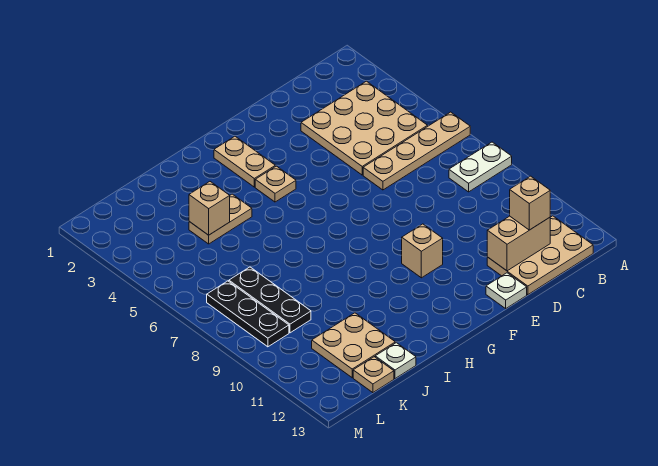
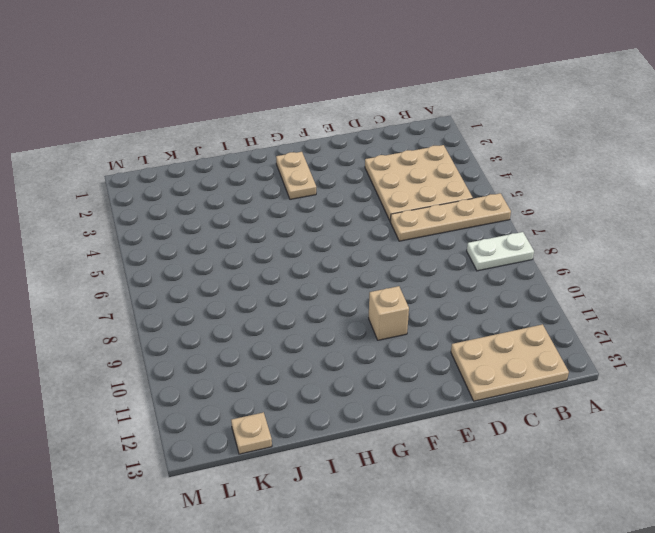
none -> white 1x1 plate [486,273,527,308]
none -> tan 1x1 plate [255,166,296,202]
none -> tan 1x2 plate [189,194,252,244]

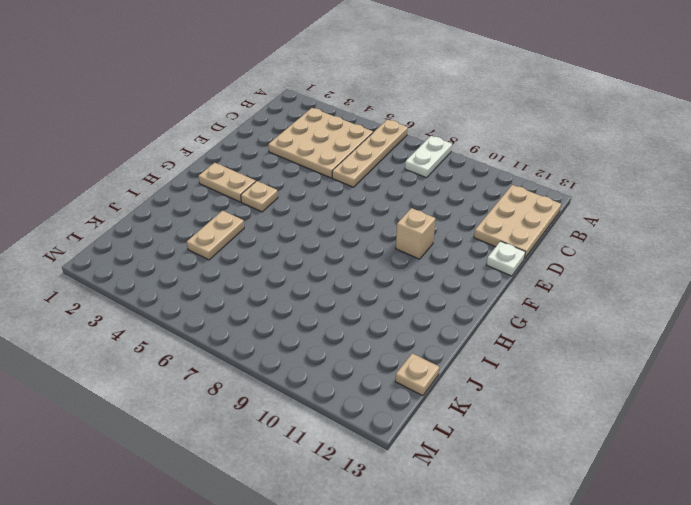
none -> tan 2x2 plate [312,313,395,378]
none -> white 1x1 plate [375,343,416,379]
none -> black 1x3 plate [229,267,311,333]

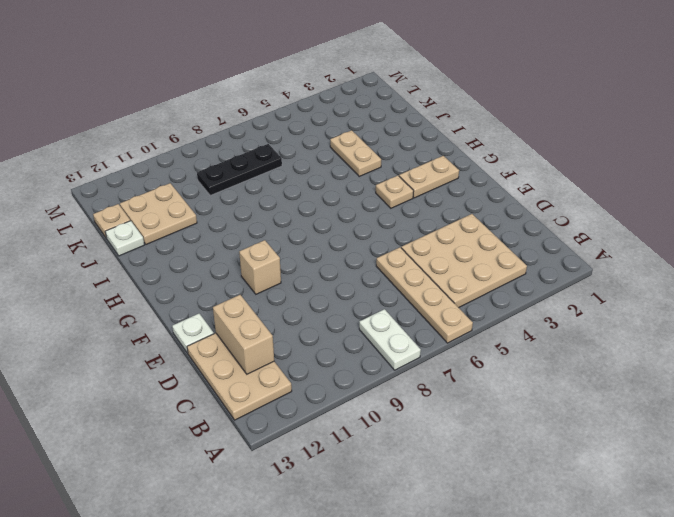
none -> black 1x3 plate [207,281,289,347]
none -> tan 1x1 brick [189,182,230,235]
none -> tan 1x1 brick [510,176,550,230]

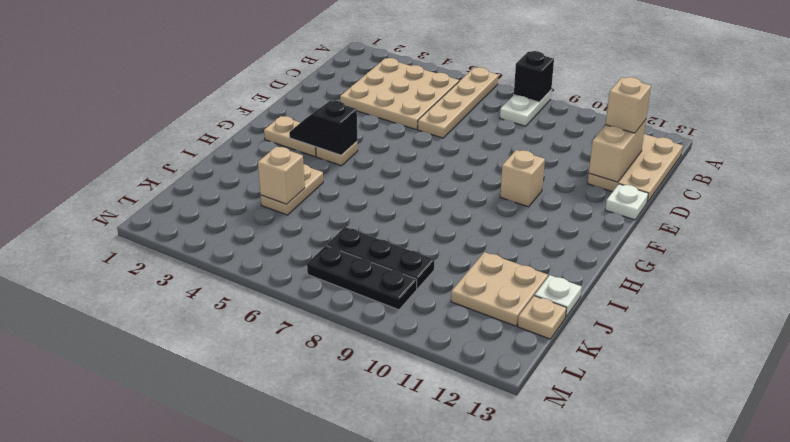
black 1x1 brick [514,51,554,102] -> none
black 1x2 slope [289,101,357,155] -> none

